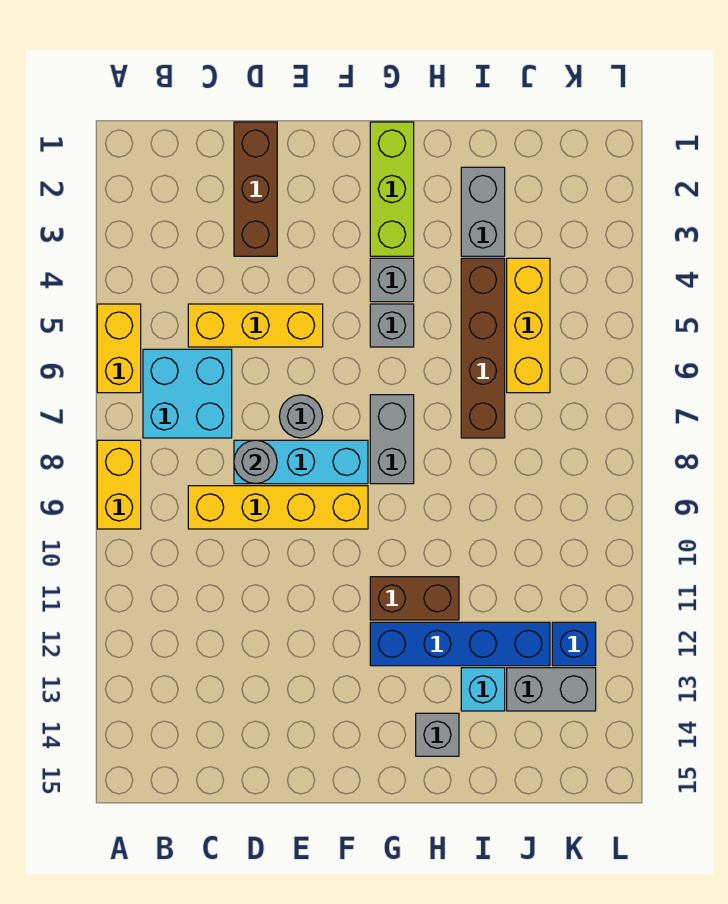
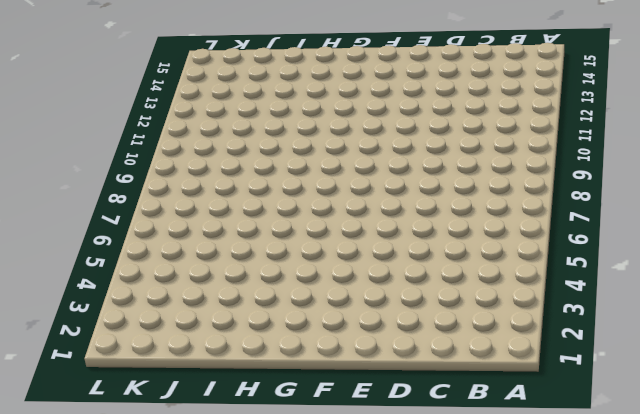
none -> yellow 1x2 brick [97,304,141,393]
none -> yellow 1x2 brick [97,440,141,529]
none -> cyan 2x2 brick [143,349,232,438]

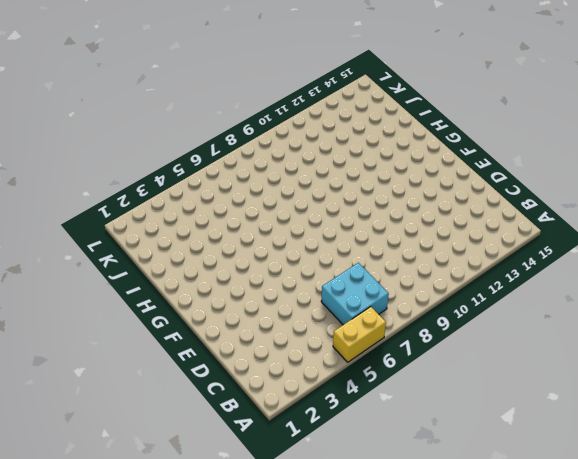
none -> yellow 1x2 brick [97,440,141,529]
none -> yellow 1x3 brick [188,304,323,347]
none -> yellow 1x4 brick [188,486,368,529]

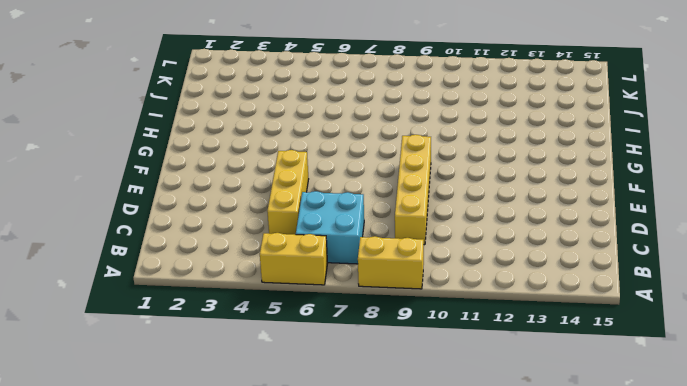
none -> brown 1x3 brick [234,122,277,256]
none -> cyan 1x3 brick [234,440,368,484]
none -> grey 1x1 round brick [279,395,323,438]

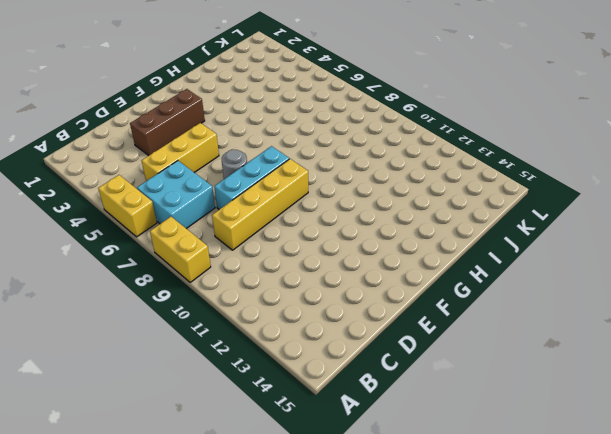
brown 1x3 brick [130,89,205,156] -> brown 1x3 brick turned to [234,122,277,256]
none -> lime 1x3 brick [370,122,414,256]
none -> grey 1x1 brick [370,258,414,302]
none -> grey 1x1 brick [370,304,414,347]

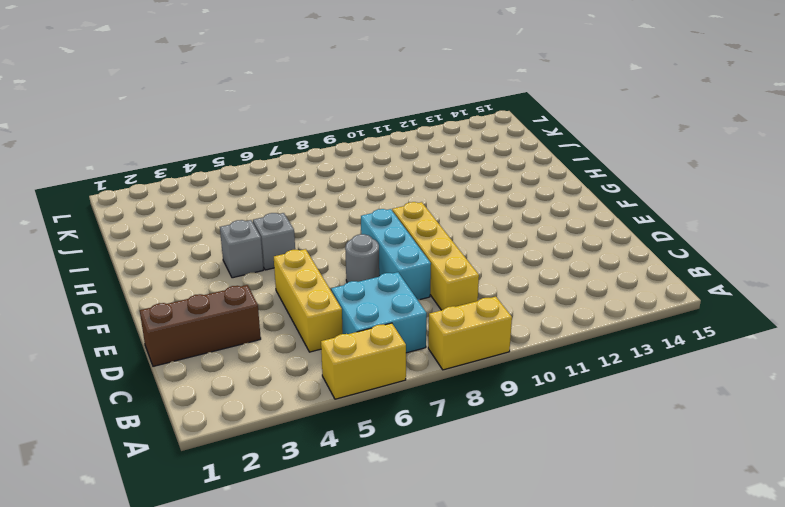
none -> lime 1x3 brick [370,122,414,256]
none -> grey 1x2 brick [370,395,414,484]
none -> brown 1x2 brick [370,577,459,620]

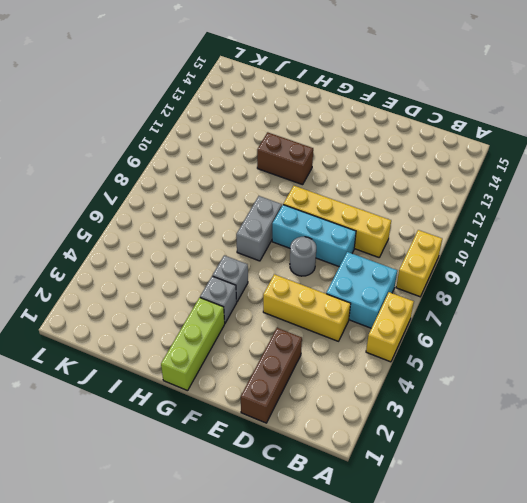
none -> blue 1x4 brick [370,622,550,666]
none -> grey 1x1 brick [416,713,459,756]
none -> grey 1x2 brick [461,167,505,256]

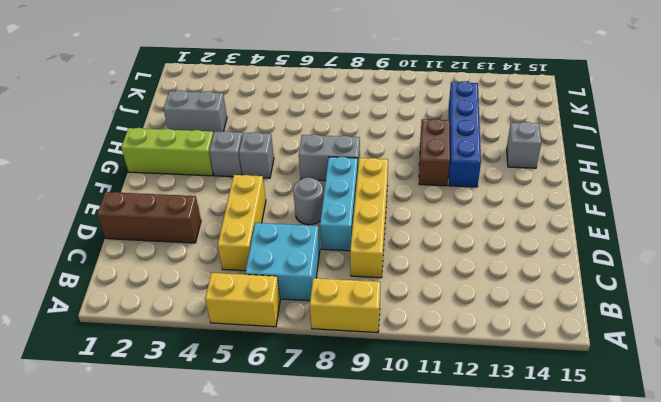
none -> brown 1x4 brick [461,258,505,438]
none -> cyan 1x1 brick [461,668,505,711]
none -> yellow 1x3 brick [507,258,550,393]

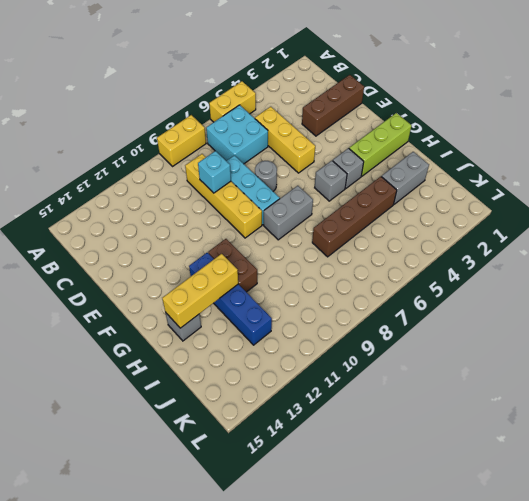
cyan 1x1 brick [198,151,231,193] -> cyan 1x1 brick moved to [461,668,505,711]
yellow 1x3 brick [162,254,238,328] -> yellow 1x3 brick moved to [507,258,550,393]
none -> grey 1x2 brick [507,668,596,711]
none -> blue 1x1 brick [552,622,596,666]
none -> grey 1x1 round brick [234,440,277,484]

